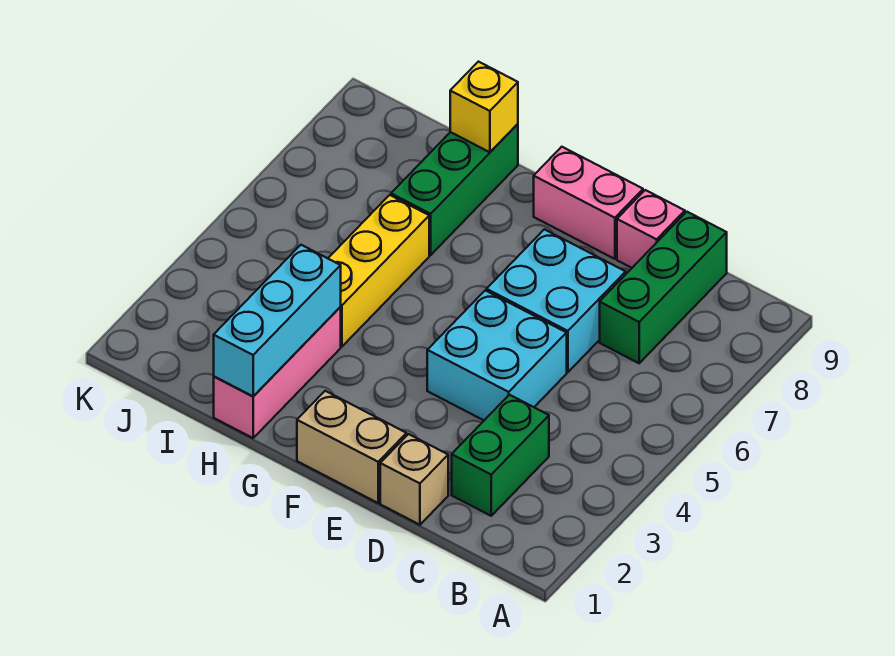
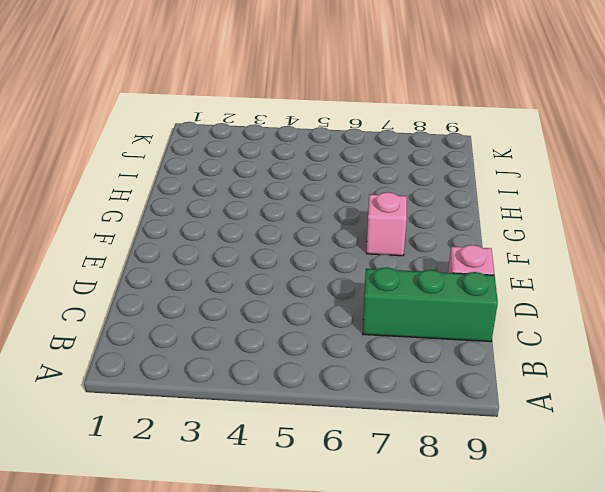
pink 1x1 brick [366,192,407,256] -> none
none -> green 1x2 brick [452,395,549,516]
none -> tan 1x1 brick [380,434,448,525]
none -> cyan 2x2 brick [427,290,567,420]

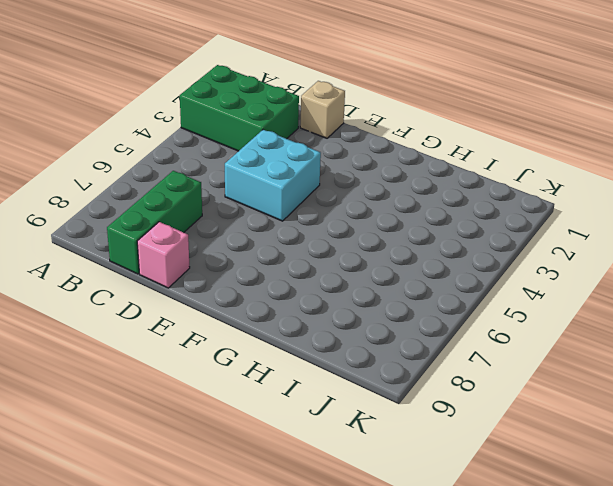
green 2x3 brick [180,65,299,151] -> green 1x2 brick [452,395,549,516]
none -> cyan 2x2 brick [487,229,626,372]
none -> tan 1x2 brick [297,391,406,503]
none -> pink 1x2 brick [534,147,643,259]

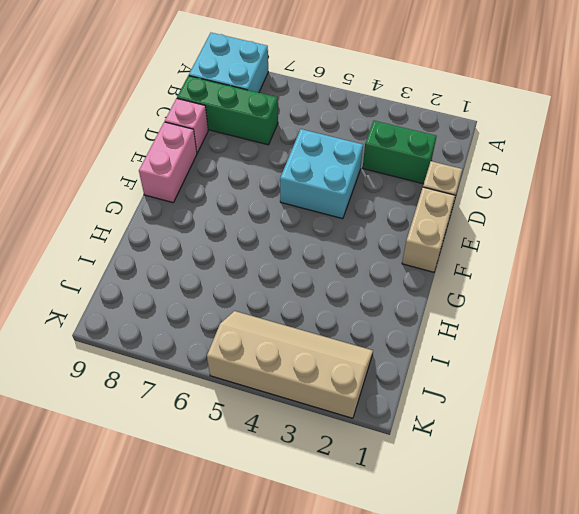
cyan 2x2 brick [189,33,268,93] -> cyan 2x2 brick moved to [487,229,626,372]
tan 2x4 slope [207,311,373,418] -> none
none -> pink 1x3 brick [214,307,341,438]
none -> yellow 1x3 brick [328,195,429,347]
none -> green 1x3 brick [391,124,518,255]

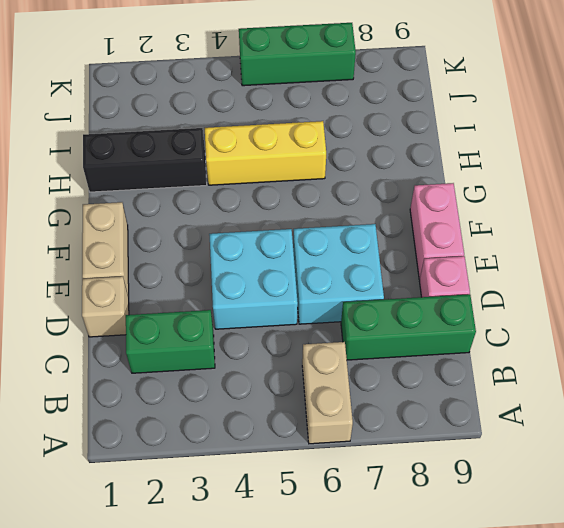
tan 1x2 brick [302,342,353,444] -> none
black 1x3 brick [83,128,207,192] -> pink 1x3 brick [214,307,341,438]
green 1x3 brick [239,23,356,86] -> green 1x3 brick moved to [391,124,518,255]
none -> cyan 1x3 brick [214,245,341,396]
none -> yellow 1x1 brick [450,62,518,152]

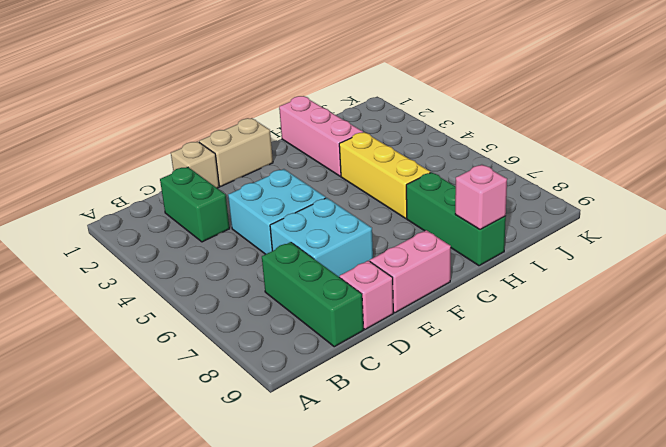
pink 1x1 brick [455,165,507,230] -> yellow 1x1 brick [450,62,518,152]
none -> cyan 1x3 brick [214,245,341,396]

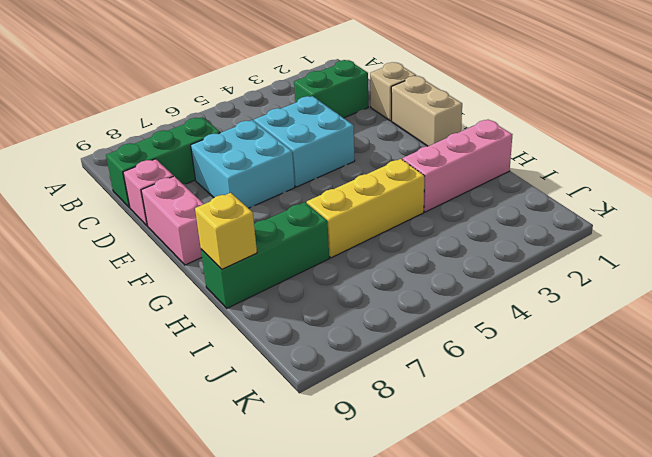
none -> cyan 1x3 brick [214,245,341,396]

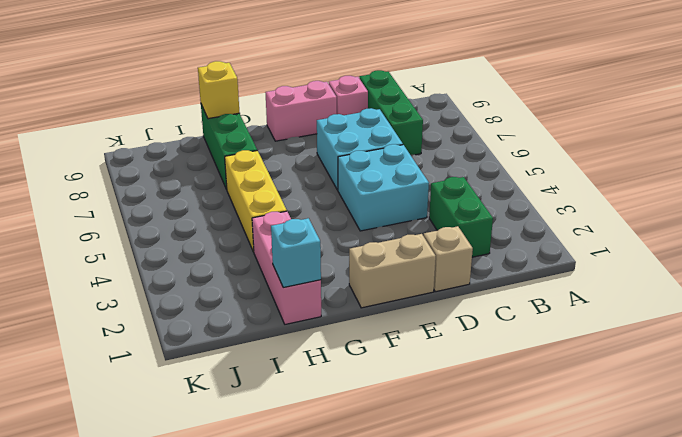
cyan 1x1 brick [271,218,321,287] -> cyan 1x3 brick [214,245,341,396]

